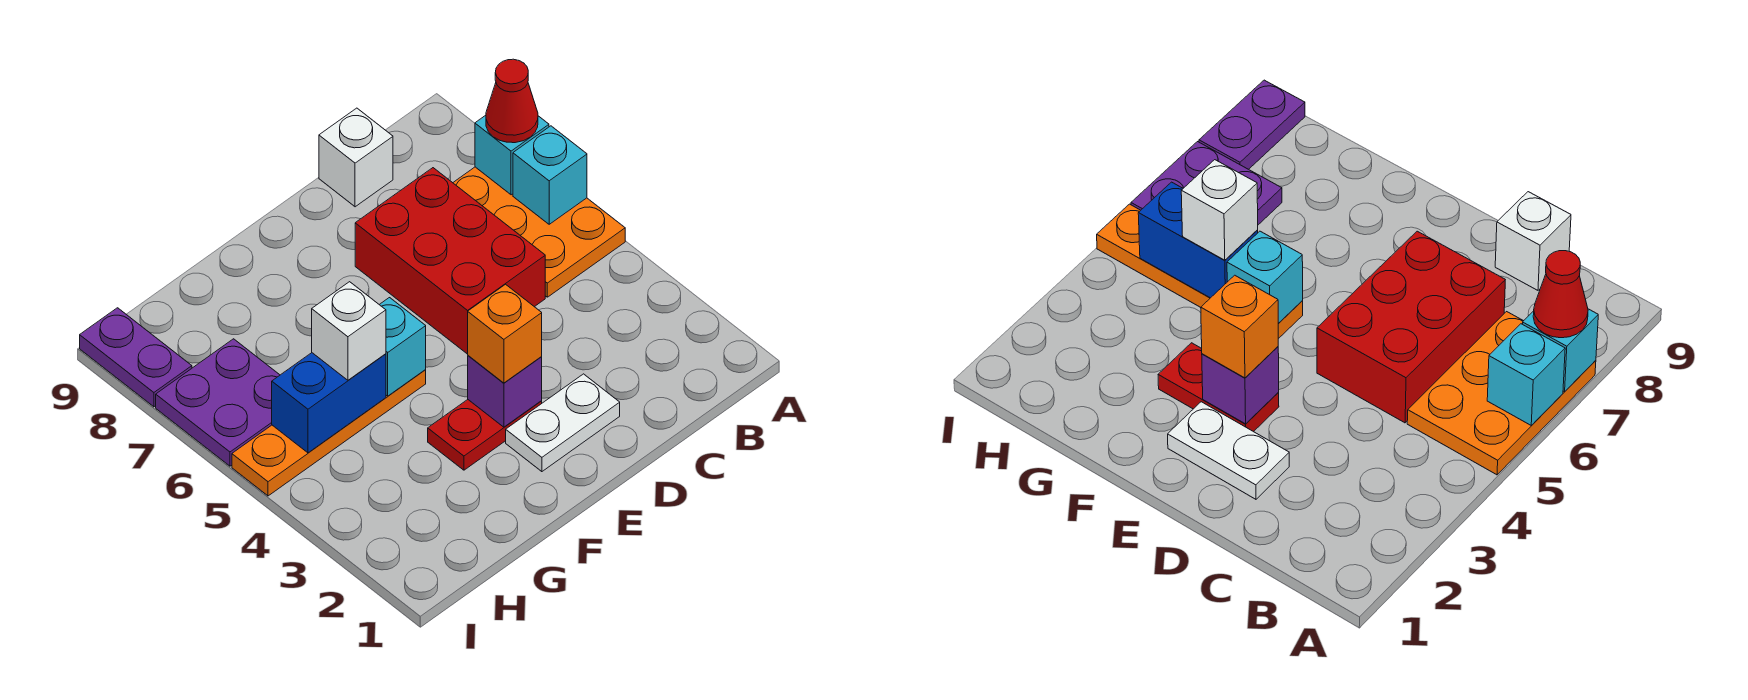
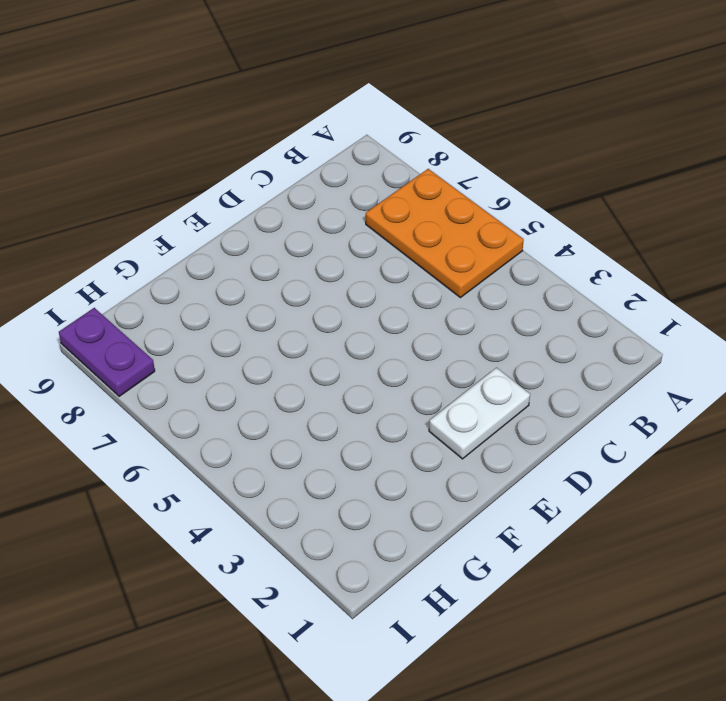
none -> red 2x3 brick [355,168,545,354]
none -> white 1x1 brick [319,108,393,207]
none -> red 1x2 plate [428,400,542,470]

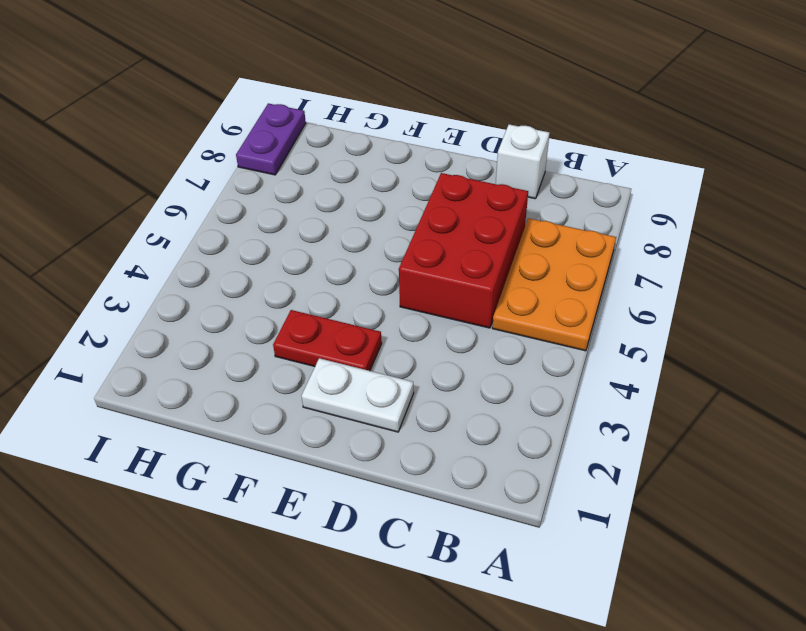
none -> orange 1x4 plate [232,370,426,496]
none -> purple 2x2 plate [156,339,280,466]
none -> cyan 1x1 brick [513,126,587,224]

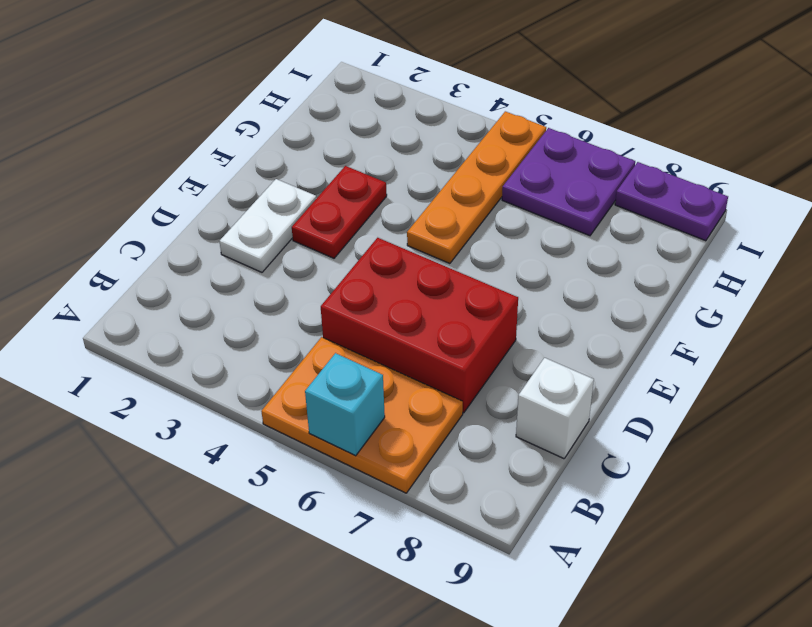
none -> cyan 1x1 brick [475,115,549,195]
none -> purple 1x1 brick [468,356,542,427]
none -> cyan 1x1 brick [379,298,426,396]

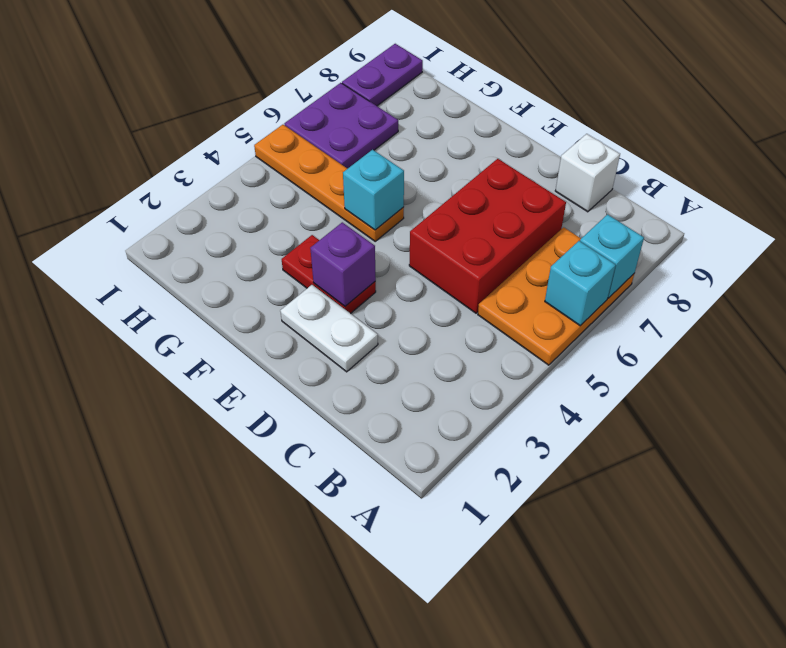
none -> blue 1x2 brick [272,353,386,453]
none -> red 1x1 cone [486,59,538,143]
none -> orange 1x1 brick [468,284,542,383]

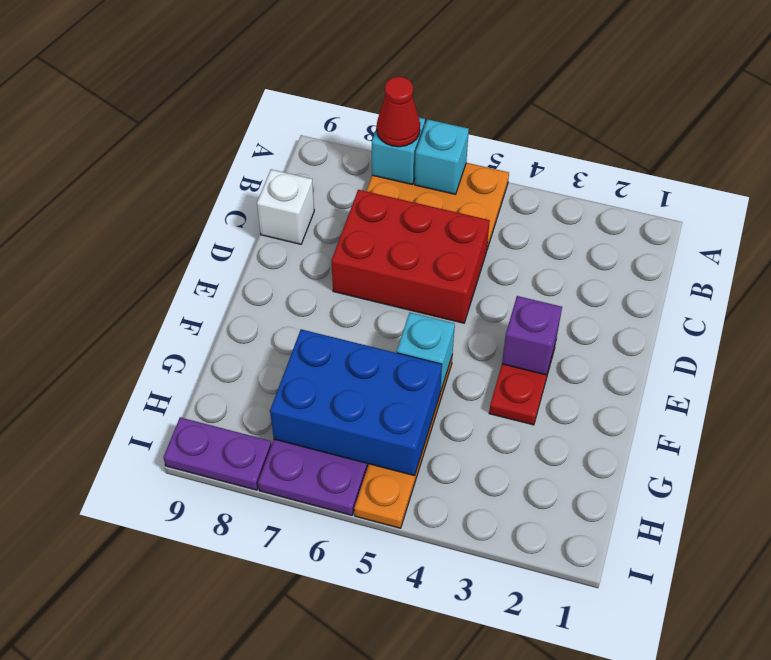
blue 2x3 brick [270,329,442,476] -> blue 1x2 brick [272,353,386,453]
none -> white 1x2 plate [506,374,620,472]
none -> orange 1x1 brick [468,284,542,383]
none -> white 1x1 brick [312,282,386,380]

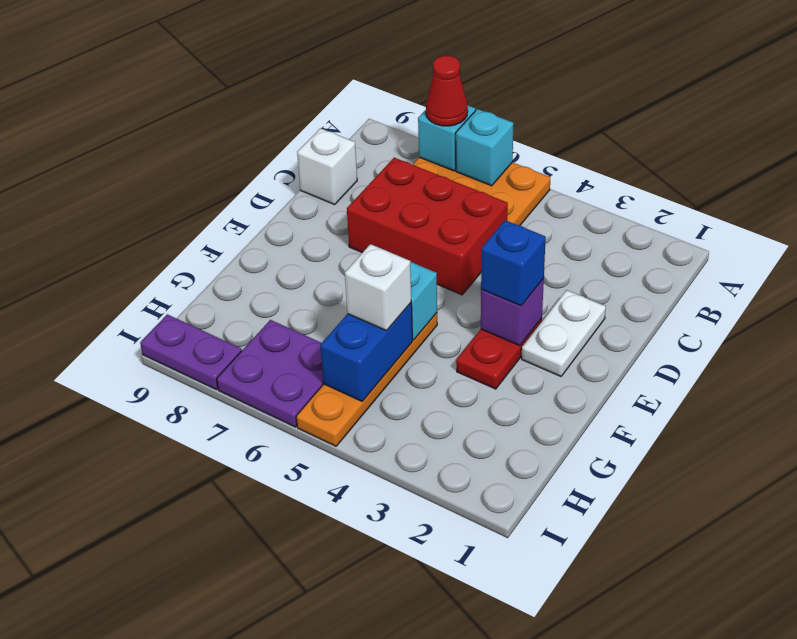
blue 1x1 brick [481,220,546,306] -> orange 1x1 brick [468,284,542,383]

